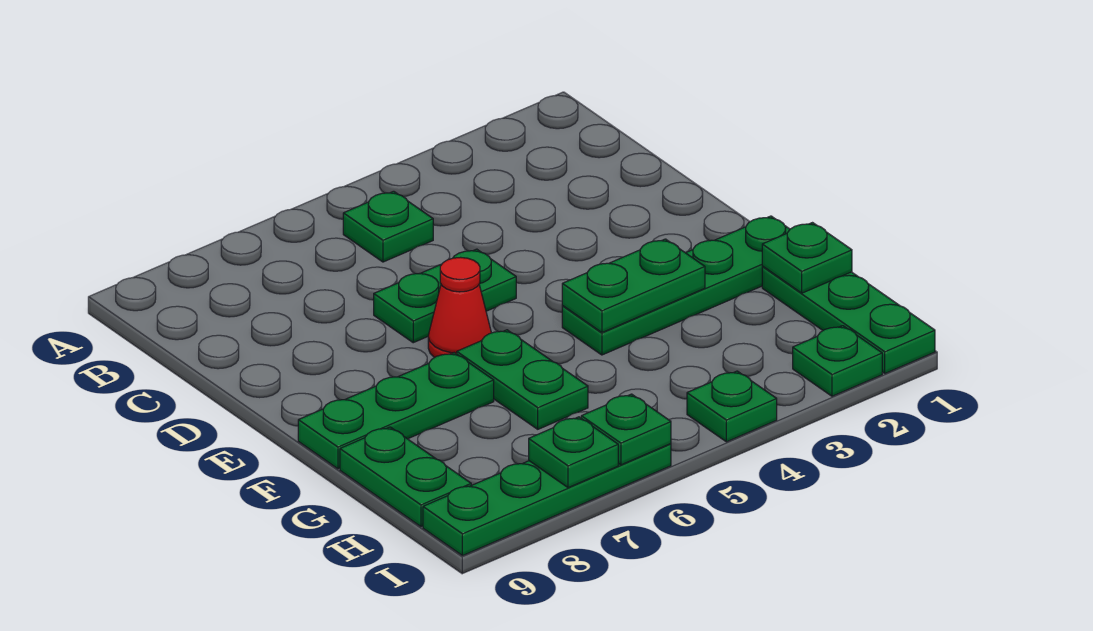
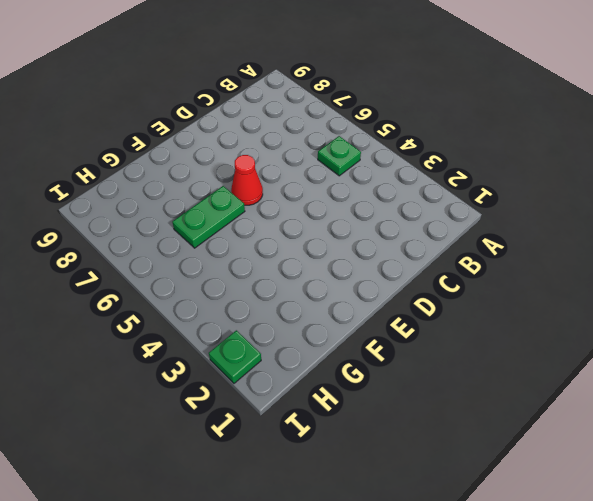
none -> green 1x2 plate [374,249,516,343]
none -> green 1x4 plate [562,216,790,355]
none -> green 1x3 plate [298,353,494,469]

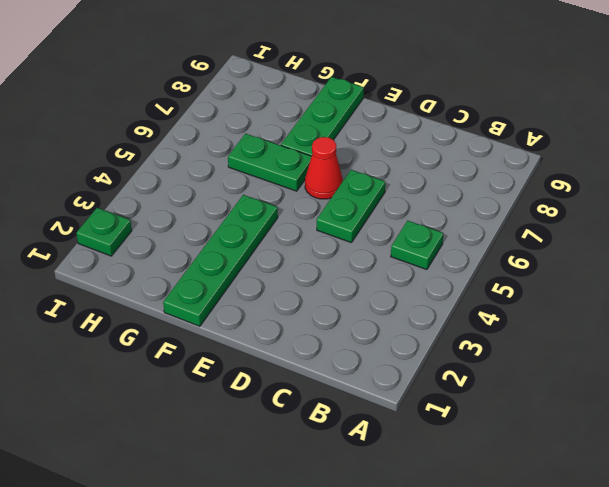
none -> green 1x3 plate [762,267,935,373]
none -> green 1x2 plate [340,427,471,527]
none -> green 1x1 plate [687,371,777,442]

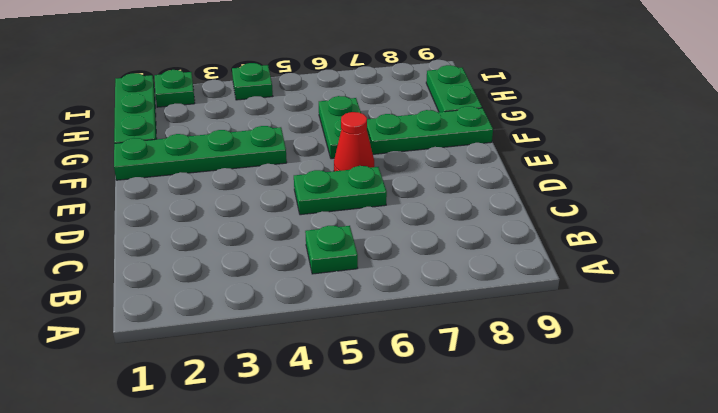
none -> green 1x4 plate [423,444,671,556]
none -> green 1x2 plate [562,239,705,332]
none -> green 1x1 plate [762,223,852,293]

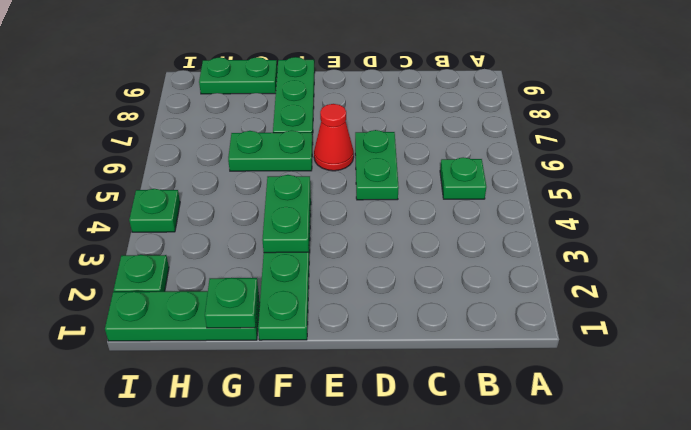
none -> green 1x4 plate [423,444,671,556]
none -> green 1x1 plate [581,394,671,465]
none -> green 1x1 plate [529,417,618,488]

